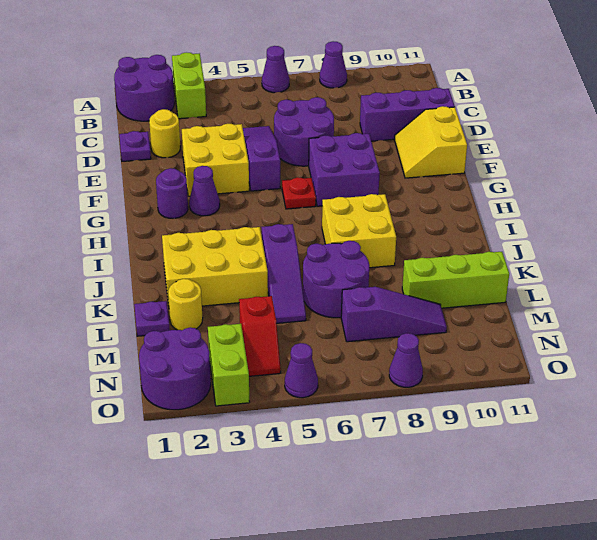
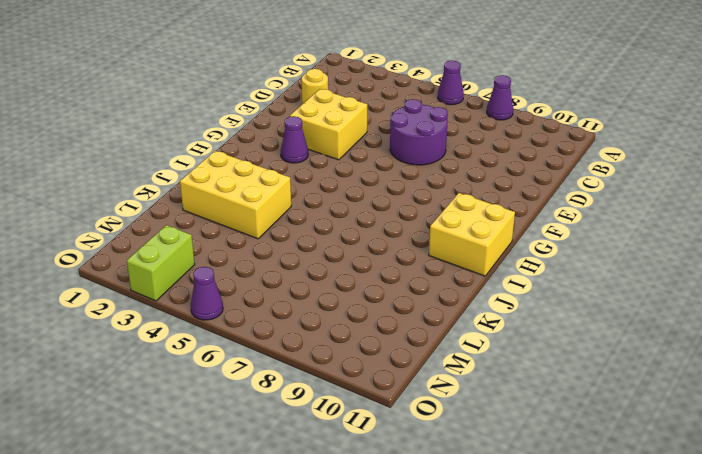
yellow 2x2 brick [429,193,515,276] -> yellow 2x2 brick moved to [322,194,396,268]
none -> purple 2x2 round brick [114,55,174,121]
none -> lime 1x2 brick [172,52,206,119]
none -> purple 1x1 plate [119,131,151,161]

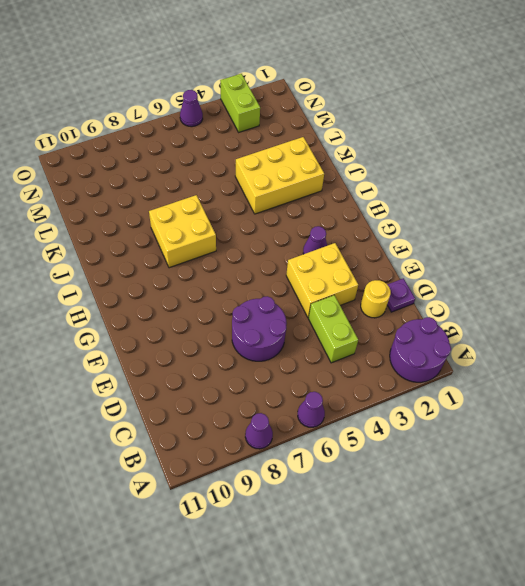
lime 1x2 brick [308,295,358,363] -> lime 1x2 brick moved to [172,52,206,119]
none -> purple 1x3 slope [243,126,280,191]
none -> purple 1x3 brick [360,88,455,141]
none -> yellow 2x2 slope [395,106,467,178]

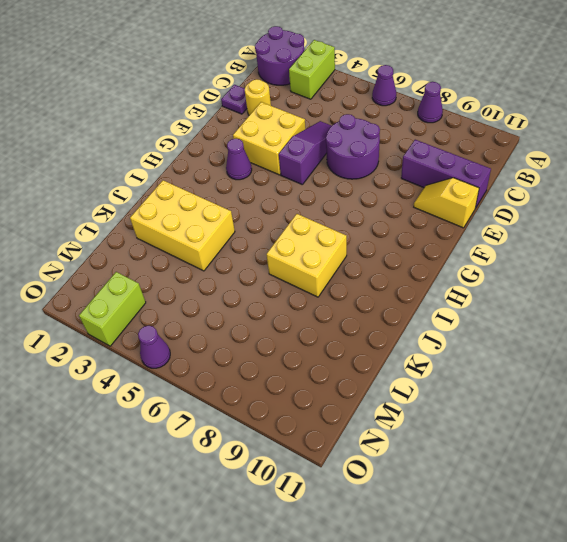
yellow 1x2 slope [414,178,479,228] -> yellow 2x2 slope [395,106,467,178]
none -> purple 2x2 brick [309,133,380,206]
none -> purple 1x1 round brick [156,168,188,219]
none -> red 1x1 plate [282,177,316,209]

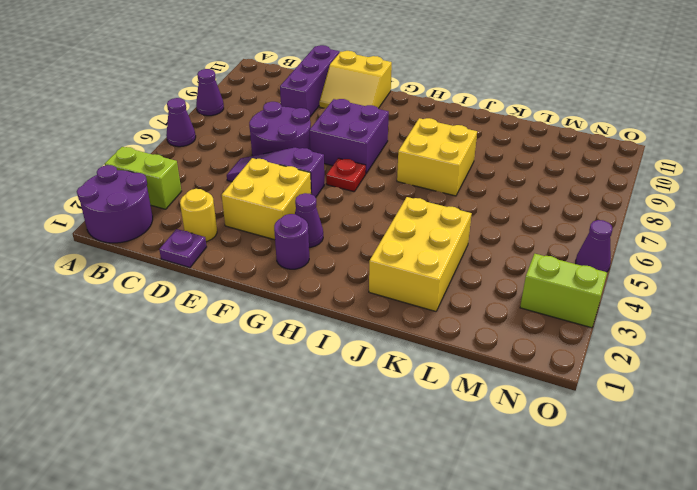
none -> purple 1x3 slope [262,224,306,323]
none -> purple 2x2 round brick [303,241,369,318]
none -> purple 1x1 plate [134,301,170,336]

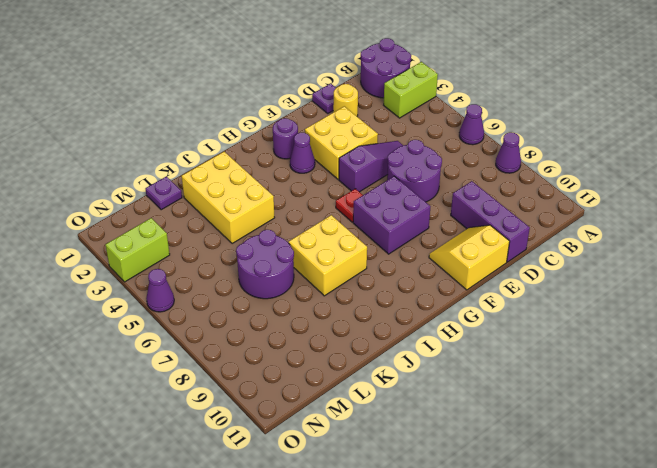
none -> purple 1x3 slope [262,224,306,323]
none -> yellow 1x1 round brick [168,279,203,330]
none -> lime 1x3 brick [402,252,509,308]

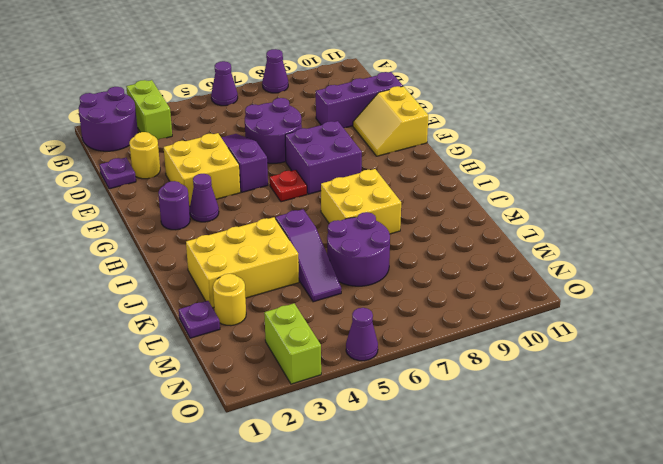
none -> lime 1x3 brick [402,252,509,308]
none -> red 1x2 slope [239,296,281,376]
none -> purple 1x3 slope [341,287,447,342]

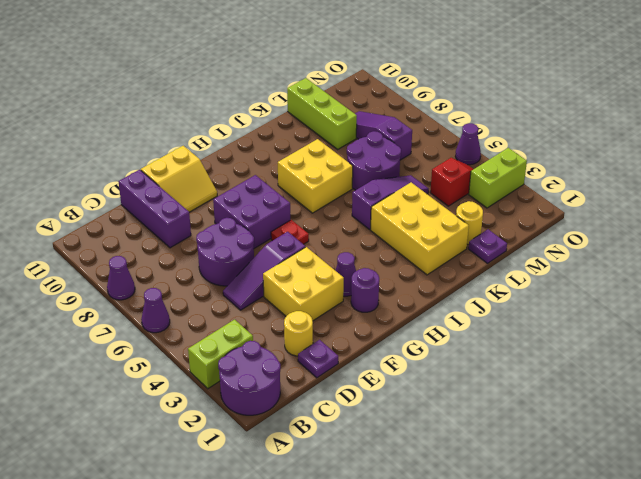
none -> purple 2x2 round brick [139,328,211,410]
none -> purple 1x1 cone [389,333,423,387]

